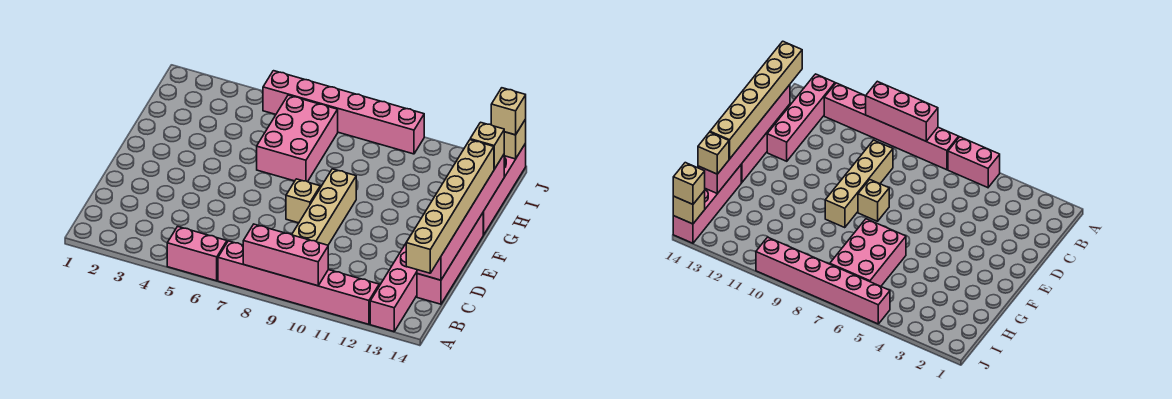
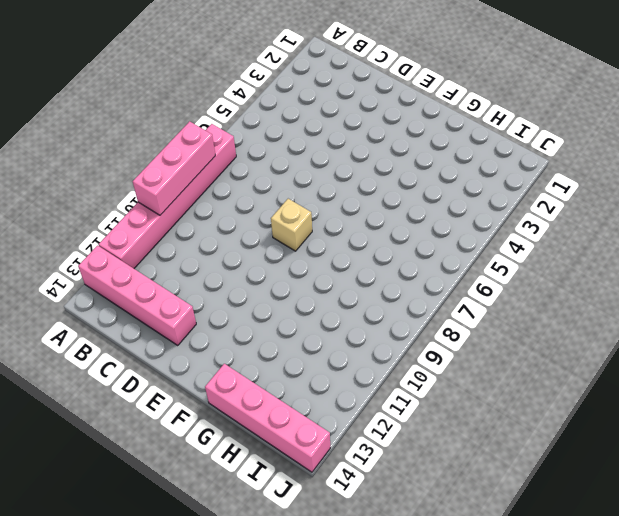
none -> pink 1x2 brick [167,226,227,281]
none -> tan 1x4 brick [292,169,356,245]
none -> pink 1x4 brick [417,213,483,304]

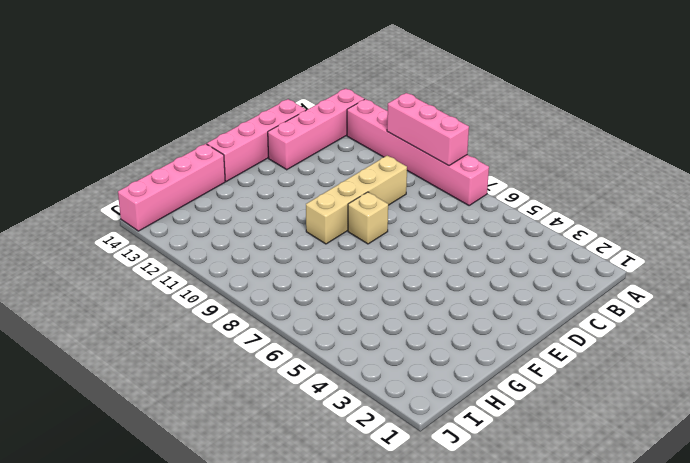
none -> pink 1x2 brick [167,226,227,281]
none -> pink 2x3 brick [256,95,338,182]
none -> pink 1x6 brick [263,71,424,154]

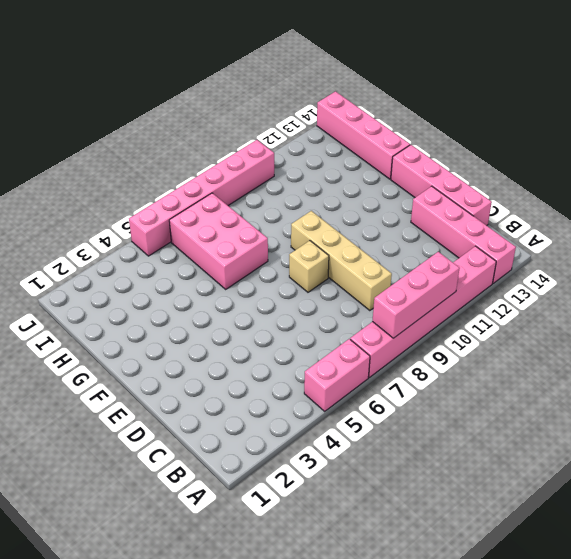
none -> pink 1x6 brick [417,155,504,280]
none -> tan 1x1 brick [504,119,526,159]
none -> tan 1x6 brick [406,140,494,273]

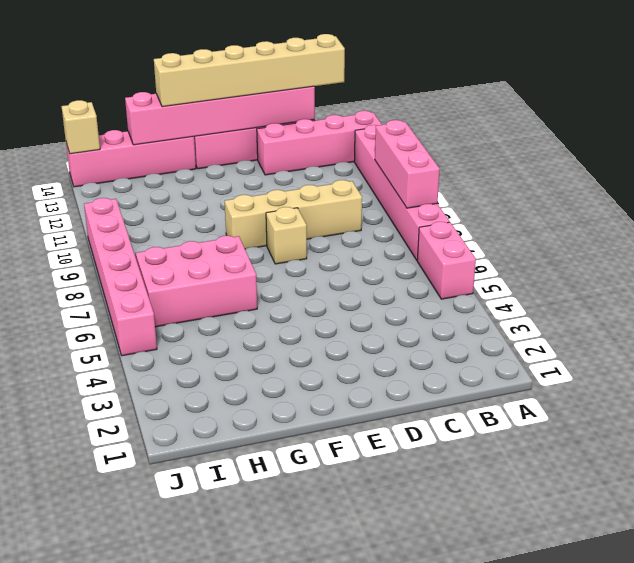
none -> tan 1x1 brick [470,122,504,169]
none -> tan 1x1 brick [491,88,526,135]

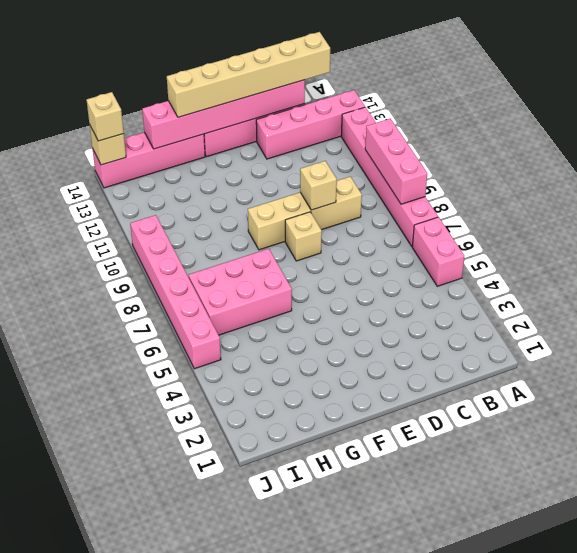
tan 1x1 brick [300,161,337,210] -> tan 1x1 brick moved to [470,122,504,169]

